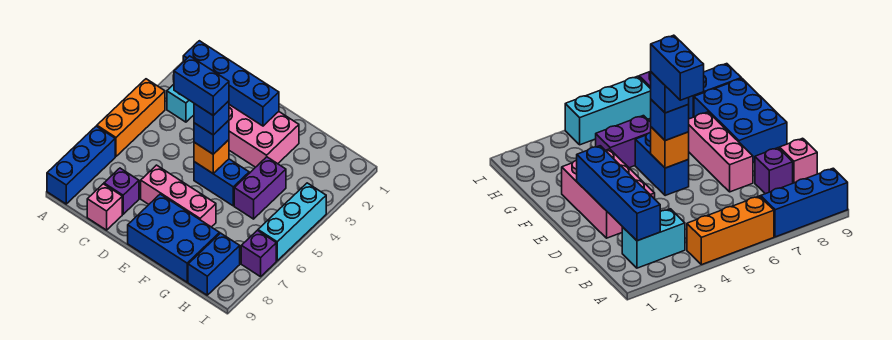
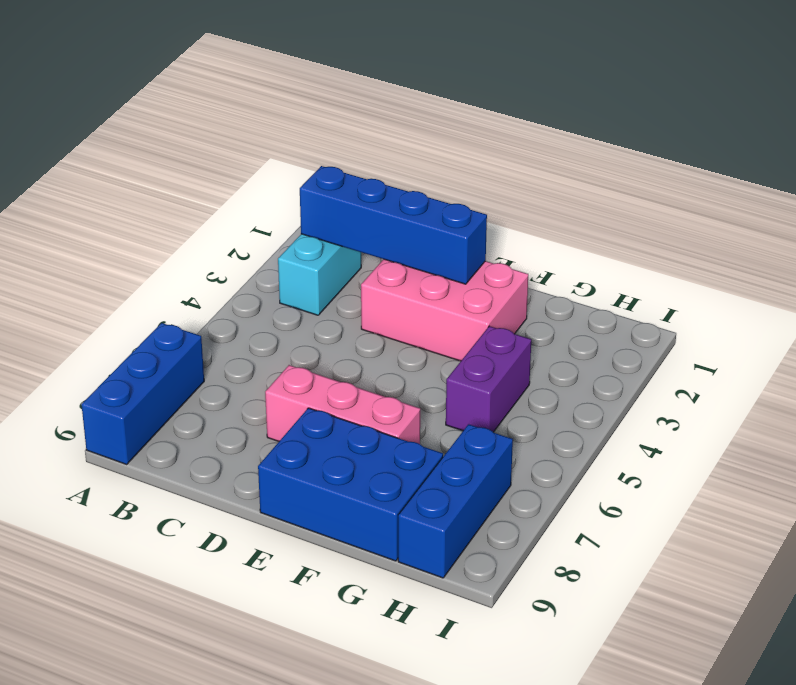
blue 1x3 brick [398,424,513,578] -> blue 1x2 brick [188,233,240,295]
none -> orange 1x3 brick [97,79,165,156]
none -> purple 1x1 brick [104,168,139,214]
none -> pink 1x1 brick [87,184,122,230]

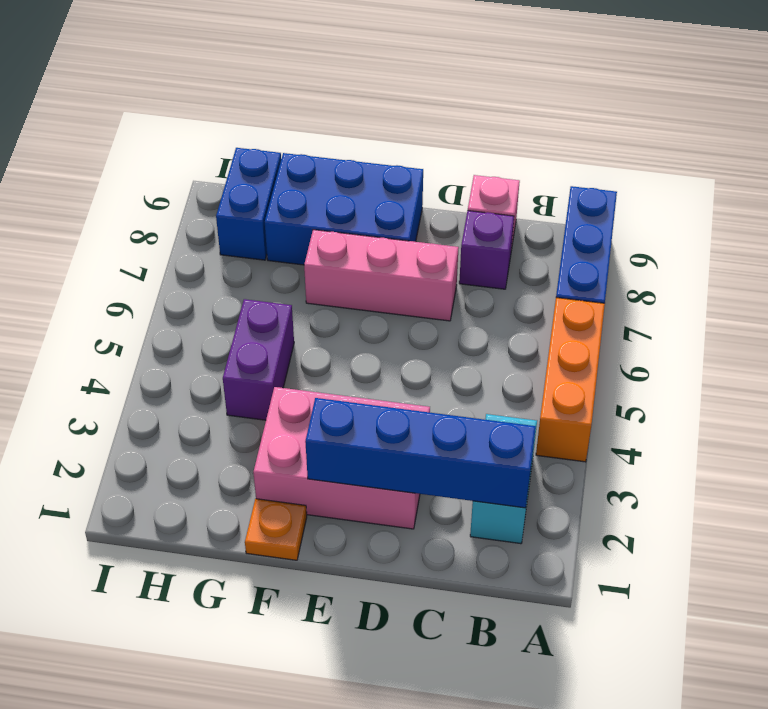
orange 1x1 plate [245,499,307,560] -> none
none -> blue 1x2 brick [194,159,249,206]
none -> cyan 1x3 brick [258,183,326,261]
none -> purple 1x1 brick [241,230,276,277]

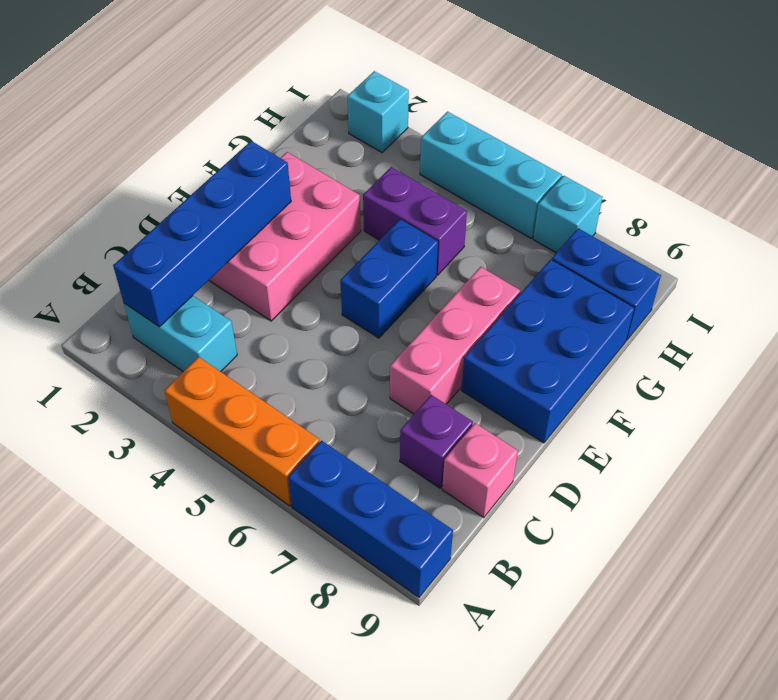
cyan 1x1 brick [347,71,409,152] -> none
cyan 1x1 brick [533,176,602,253] -> purple 1x1 brick [241,230,276,277]
none -> orange 1x1 brick [194,140,229,173]
none -> blue 1x1 brick [194,120,229,154]
none -> blue 1x1 brick [194,101,229,135]

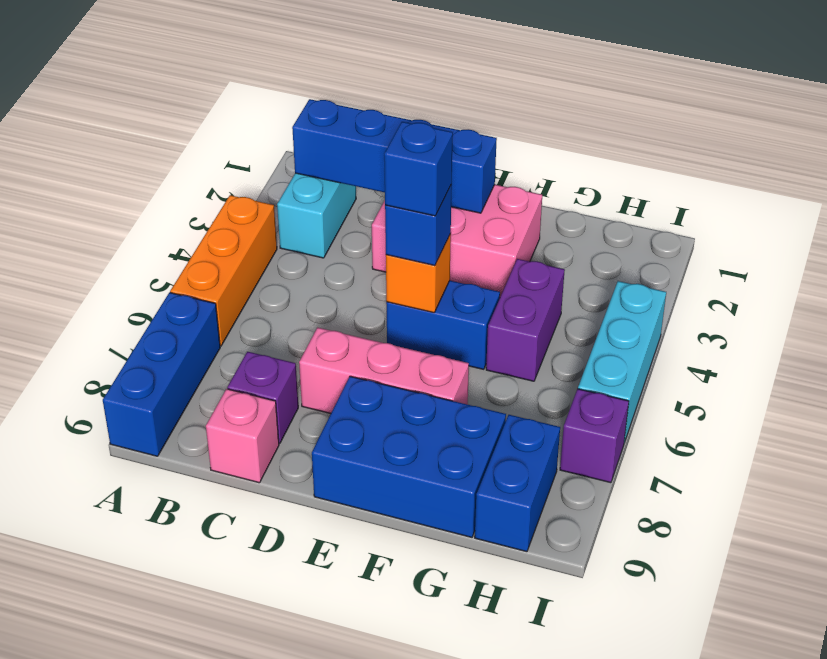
none -> blue 1x2 brick [174,56,229,115]

